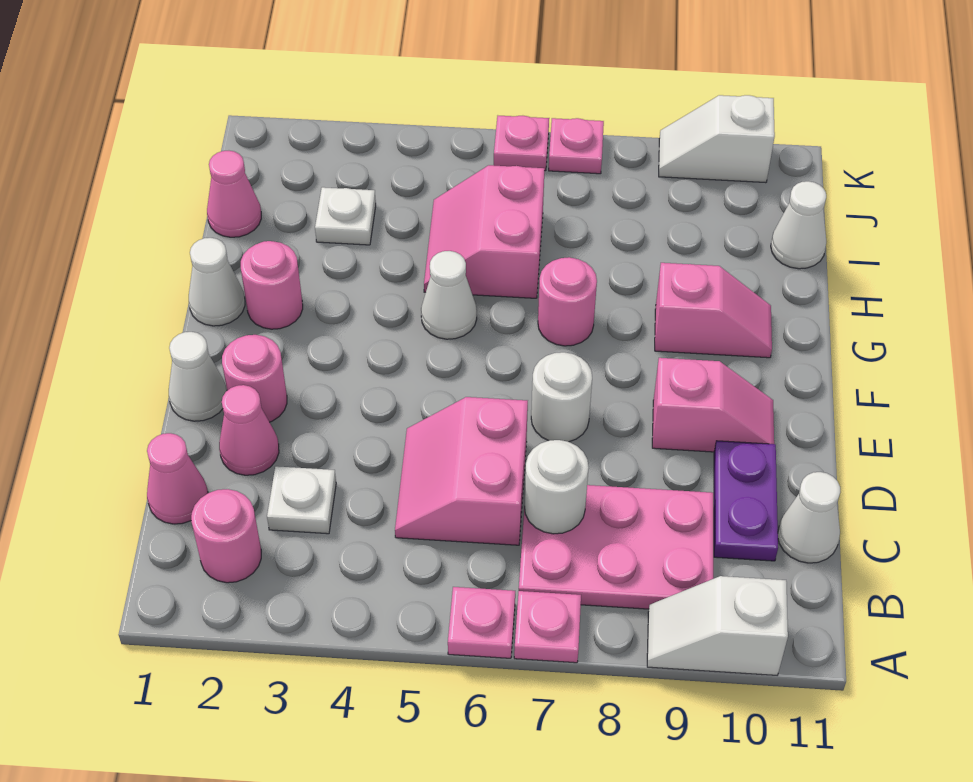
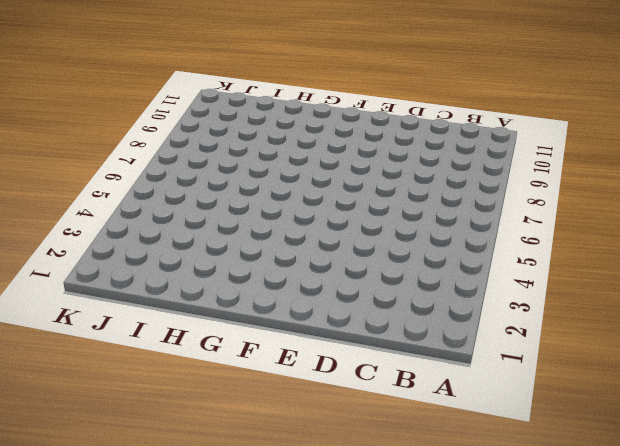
none -> pink 1x1 plate [448,587,515,658]
none -> pink 1x1 plate [514,591,581,663]
none -> white 1x2 slope [647,576,788,675]

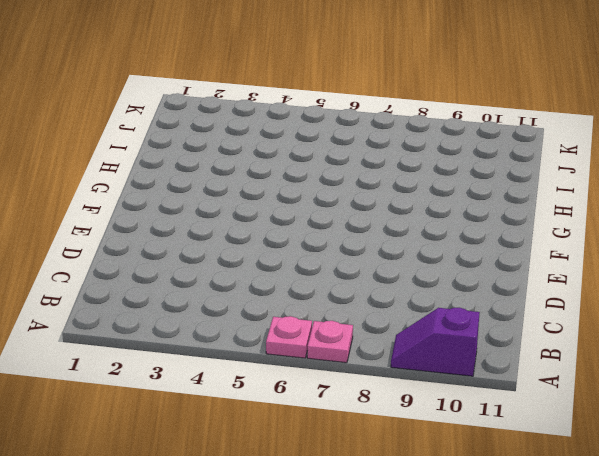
purple 1x2 slope [391,308,480,376] -> white 1x2 slope [647,576,788,675]
none -> pink 1x1 round brick [191,489,261,583]
none -> pink 2x3 plate [519,485,713,609]
none -> pink 1x1 cone [147,433,208,524]

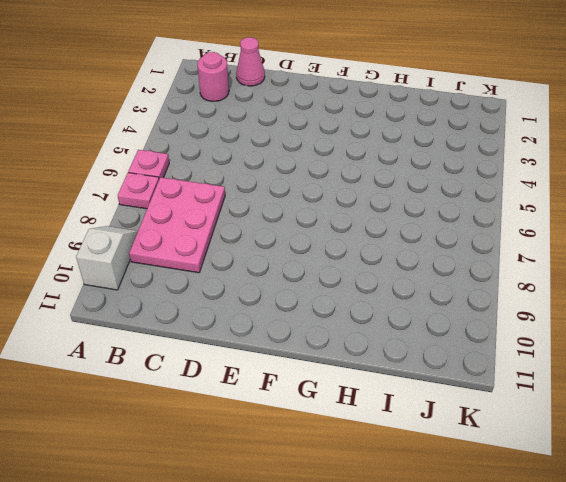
none -> white 1x1 plate [267,466,336,534]
none -> pink 2x2 slope [395,397,528,545]
none -> purple 1x2 plate [714,441,778,561]

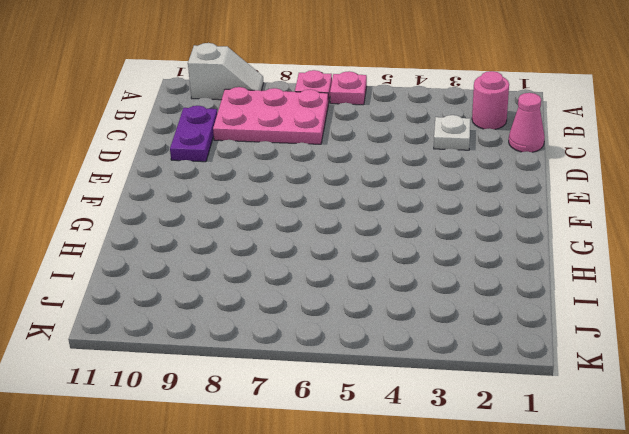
none -> pink 2x2 slope [395,397,528,545]
none -> white 1x1 cone [778,472,840,563]
none -> pink 1x1 cone [219,385,279,475]

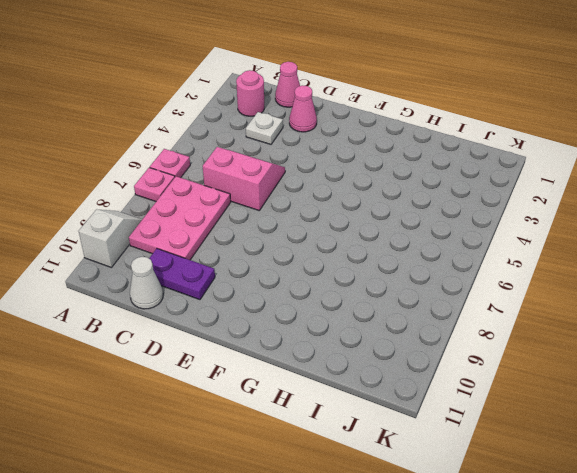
none -> white 1x1 cone [169,332,227,421]
none -> pink 1x1 round brick [222,335,287,422]
none -> white 1x1 round brick [531,352,592,442]

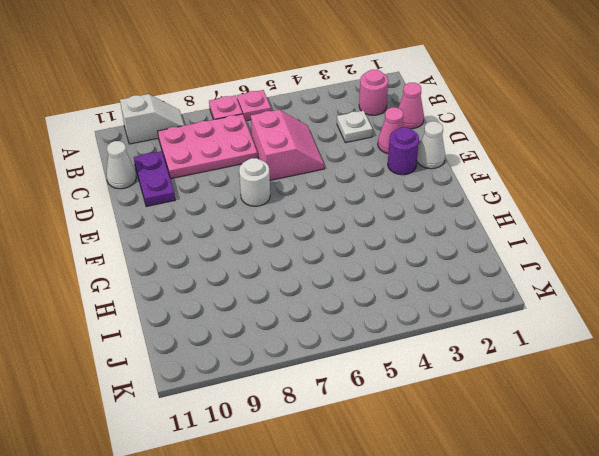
purple 1x1 round brick [388,127,419,175] -> pink 1x1 round brick [222,335,287,422]
none -> pink 1x2 slope [652,358,774,452]
none -> white 1x1 cone [189,238,245,326]
none -> pink 1x1 round brick [241,241,303,329]

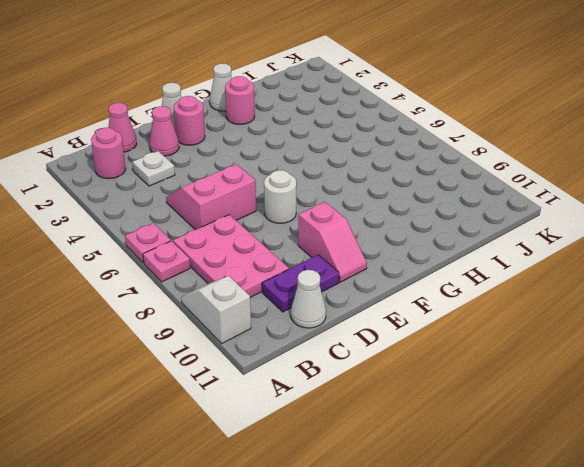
none -> white 1x1 cone [421,251,477,339]
none -> pink 1x1 round brick [538,257,597,346]
none -> pink 1x2 slope [655,263,772,358]

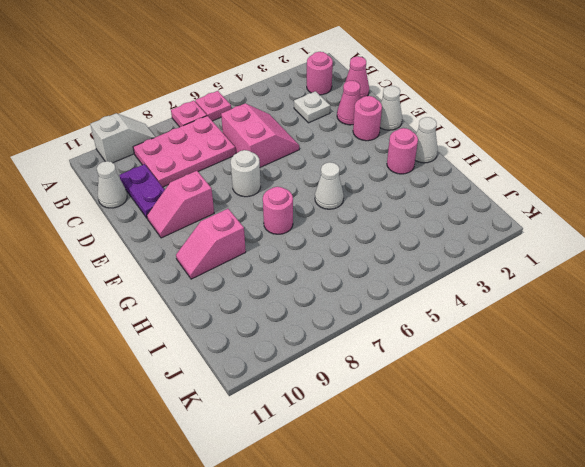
none -> pink 2x2 slope [424,165,545,298]
none -> pink 1x1 cone [207,151,261,237]
none -> white 1x1 plate [315,187,376,245]

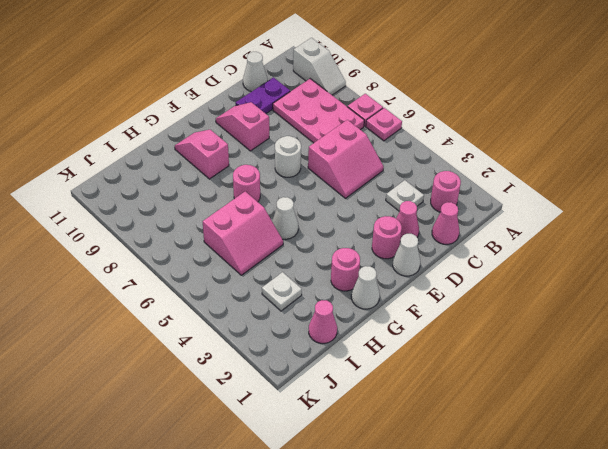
none -> white 1x1 cone [771,181,826,269]
none -> pink 1x1 plate [494,116,549,171]
none -> pink 1x1 plate [549,118,604,174]

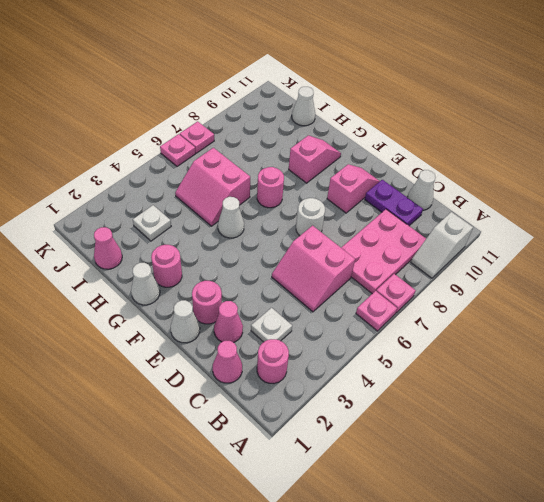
none -> white 1x2 slope [659,95,775,183]
none -> white 1x1 round brick [524,440,589,534]

